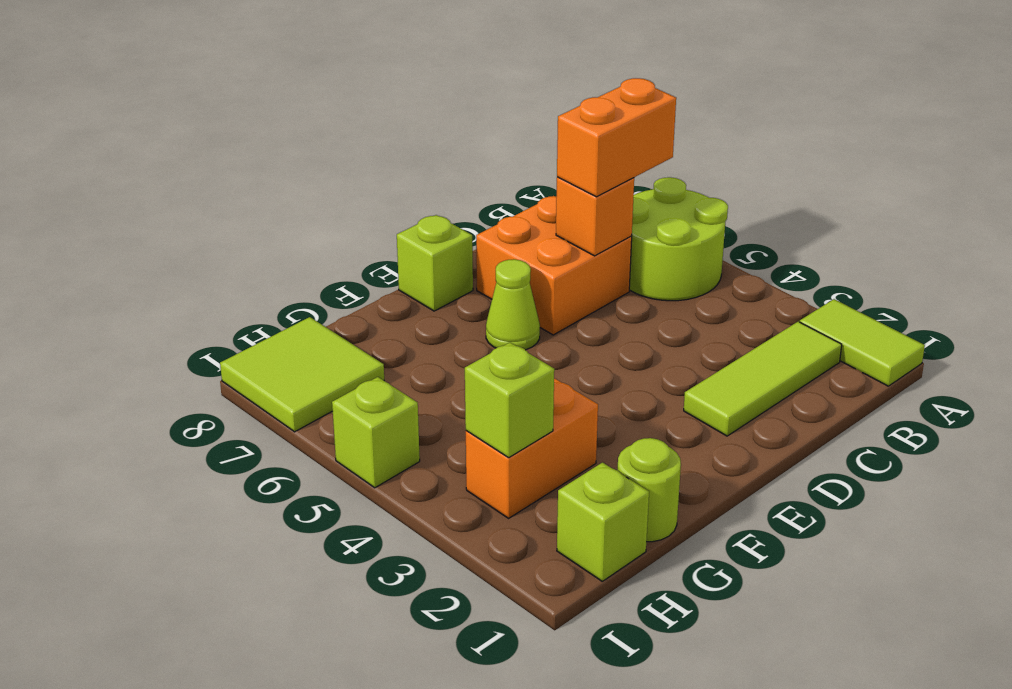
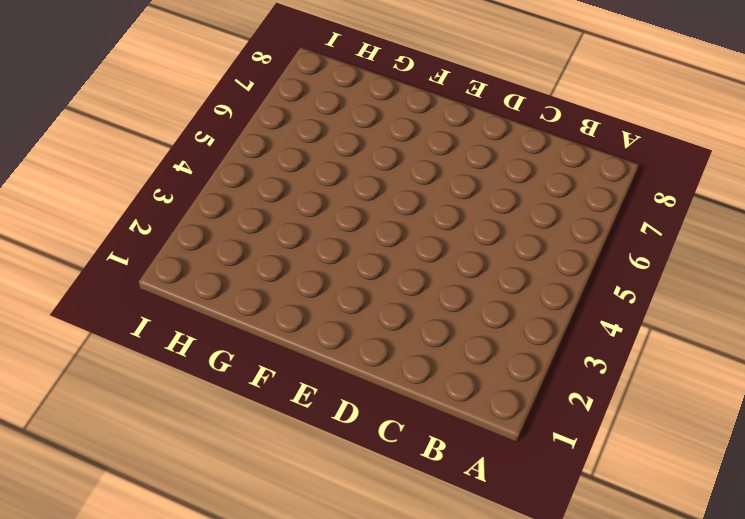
none -> lime 1x2 tile [800,299,925,386]
none -> lime 2x2 round brick [629,177,728,301]
none -> lime 1x3 tile [684,322,842,436]

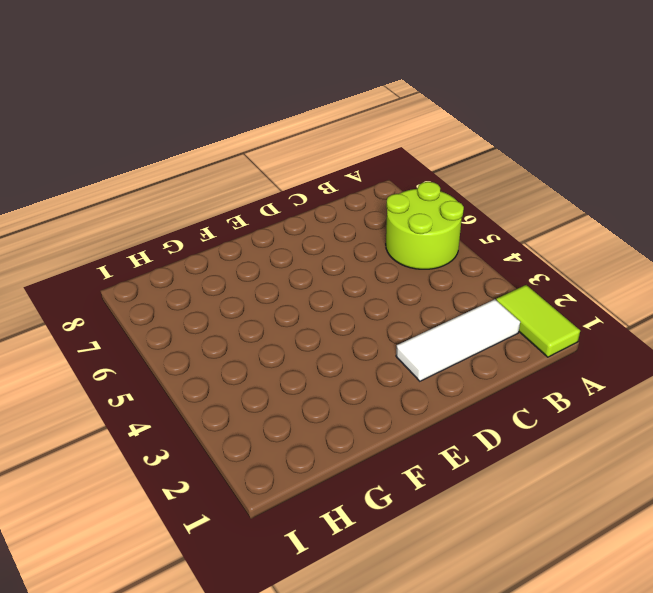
white 1x3 tile [396,299,520,381] -> lime 1x3 tile [684,322,842,436]
none -> orange 2x2 brick [476,196,632,335]
none -> lime 1x1 cone [486,259,540,350]
none -> lime 1x1 brick [397,215,473,311]

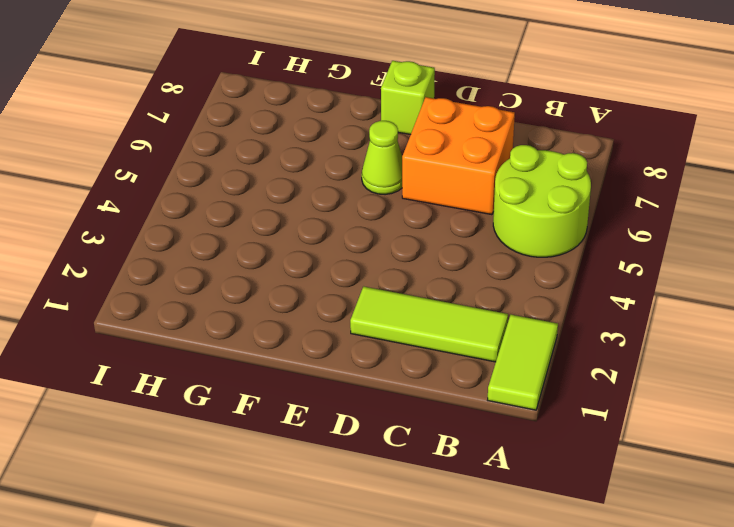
none -> lime 1x1 round brick [617,438,681,542]
none -> orange 1x2 brick [466,379,598,518]
none -> lime 1x1 brick [557,463,649,581]

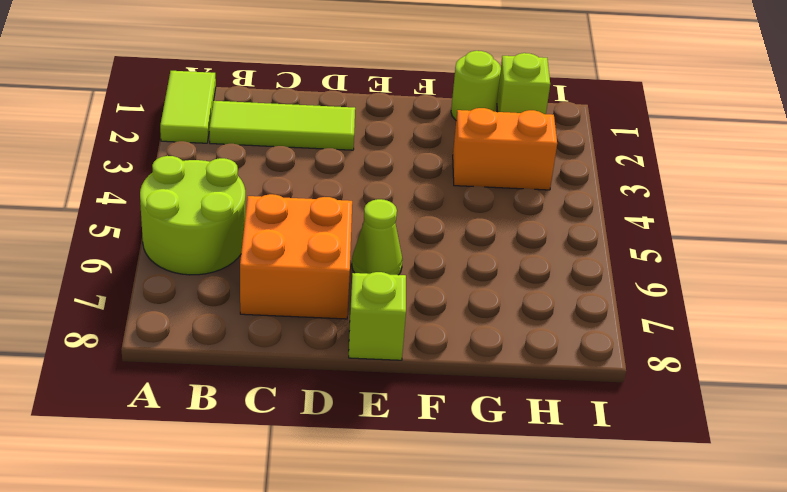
none -> lime 2x2 tile [220,317,384,432]
none -> lime 1x1 brick [332,377,420,488]
none -> orange 1x1 brick [556,177,634,256]

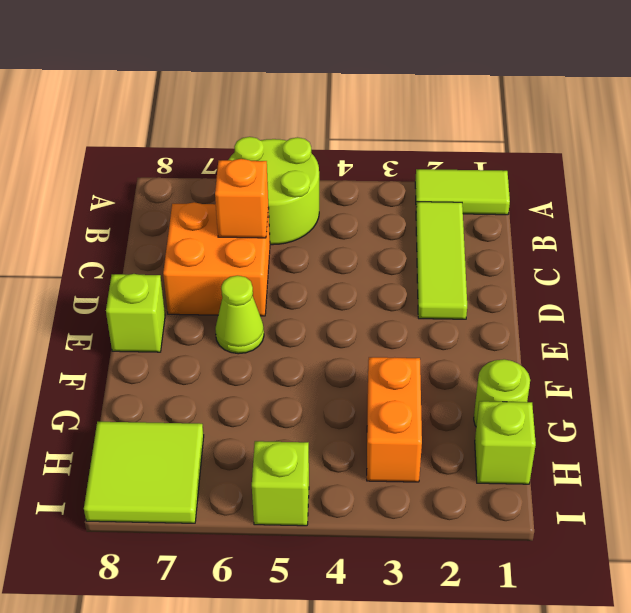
none -> lime 1x1 brick [465,342,554,458]
none -> orange 1x2 brick [557,78,676,197]

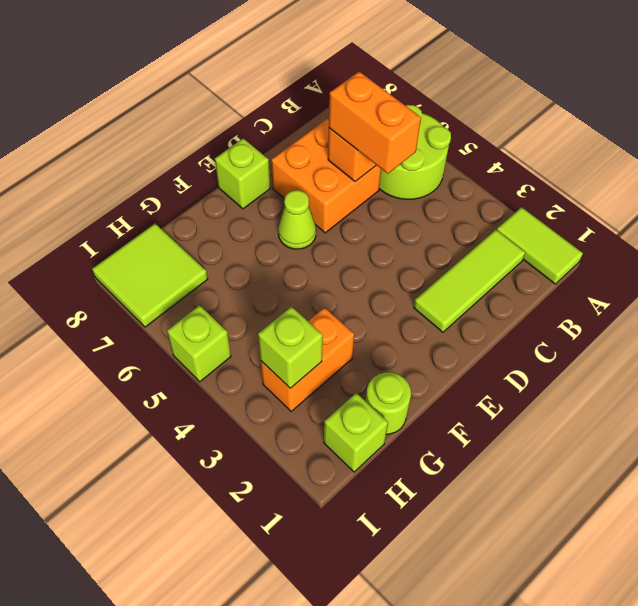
orange 1x2 brick [329,72,421,174] -> orange 1x2 brick turned to [557,78,676,197]

